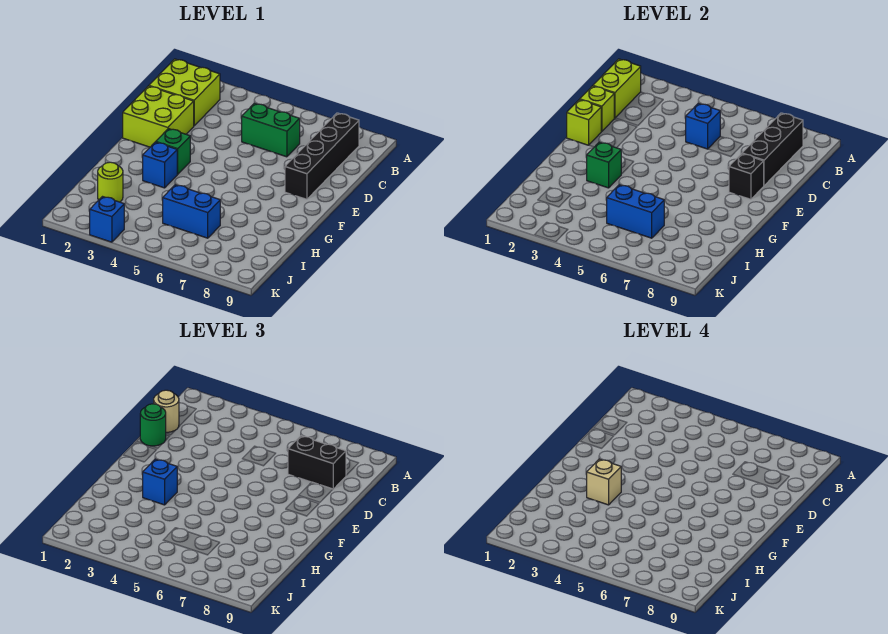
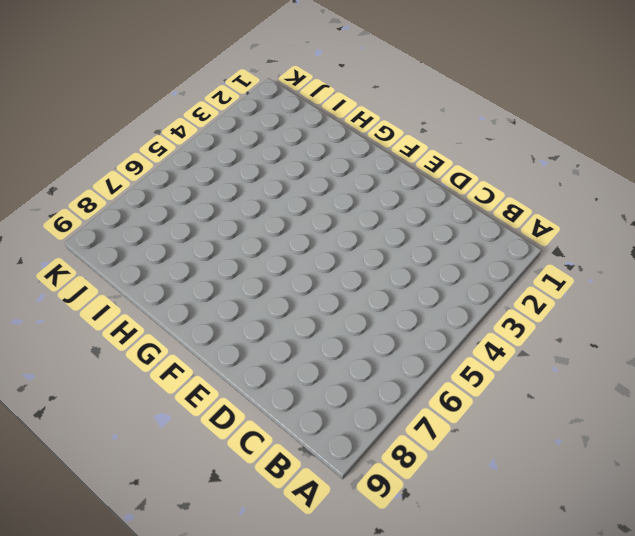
none -> lime 2x2 brick [149,59,220,126]
none -> black 1x4 brick [285,113,359,199]
none -> green 1x2 brick [242,103,300,157]

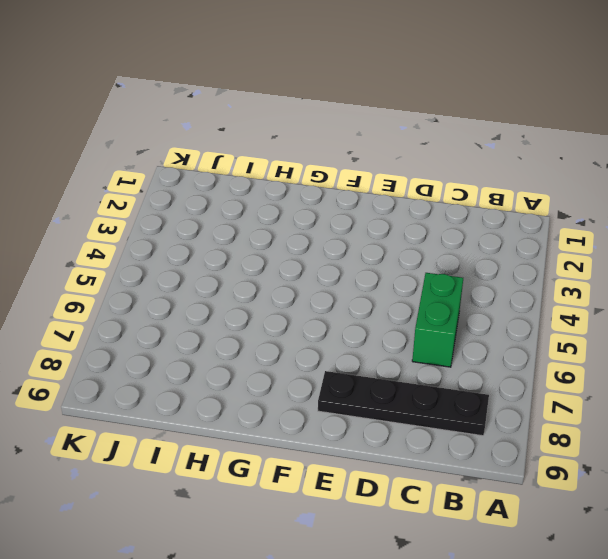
black 1x4 plate [318,371,489,436] -> black 1x4 brick [285,113,359,199]
none -> lime 2x2 brick [149,59,220,126]
none -> lime 2x2 brick [123,86,194,147]
none -> green 1x1 brick [156,129,190,174]

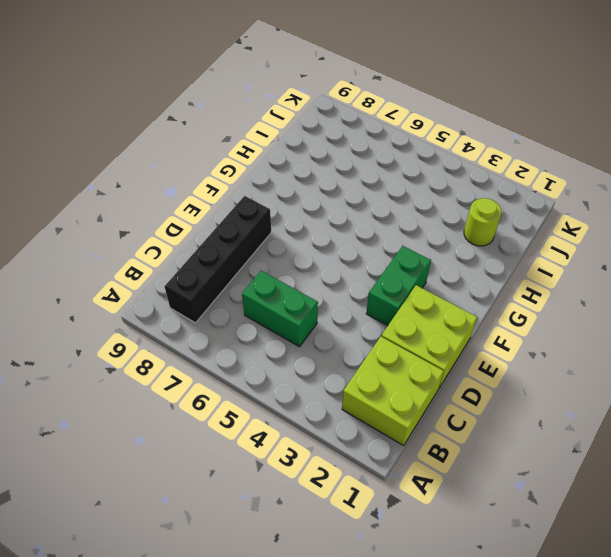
green 1x2 brick [366,246,431,326] -> green 1x1 brick [156,129,190,174]
none -> blue 1x1 brick [143,142,177,188]
none -> blue 1x2 brick [163,185,220,238]
none -> blue 1x1 brick [90,197,124,242]

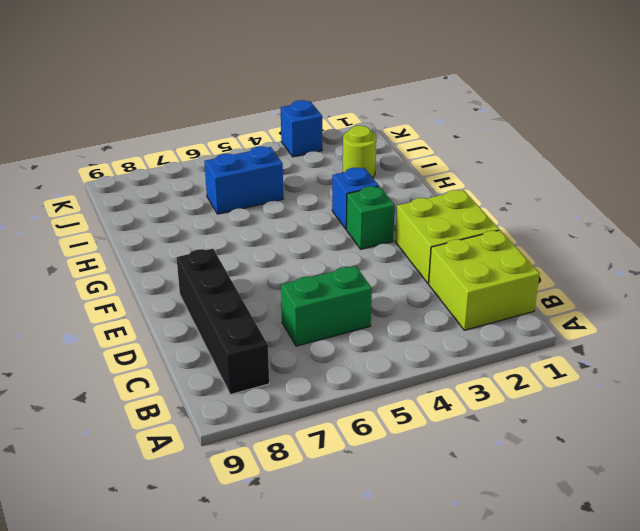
none -> lime 1x2 brick [593,59,641,118]
none -> black 1x3 brick [742,113,803,186]
none -> blue 1x1 brick [686,103,720,149]

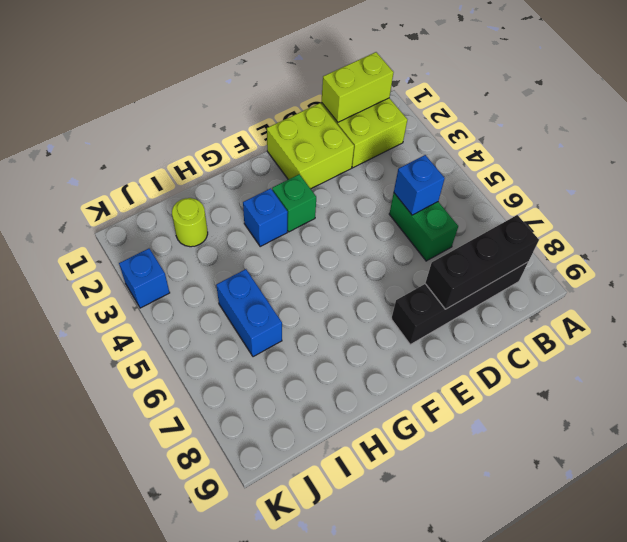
none -> lime 1x1 brick [580,86,614,132]
none -> lime 1x1 brick [567,100,601,145]
none -> black 1x1 brick [729,154,764,199]

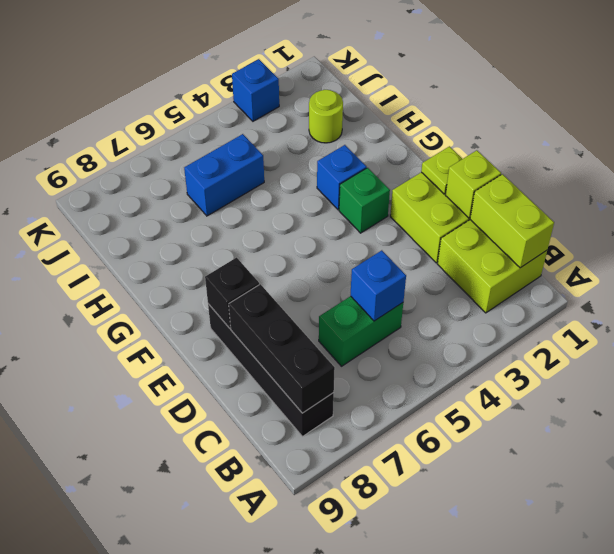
lime 1x1 plate [421,146,462,194] -> lime 1x1 brick [567,100,601,145]
none -> green 1x1 brick [587,142,621,188]
none -> blue 1x2 brick [607,185,664,238]
none -> tan 1x1 round brick [154,390,179,432]

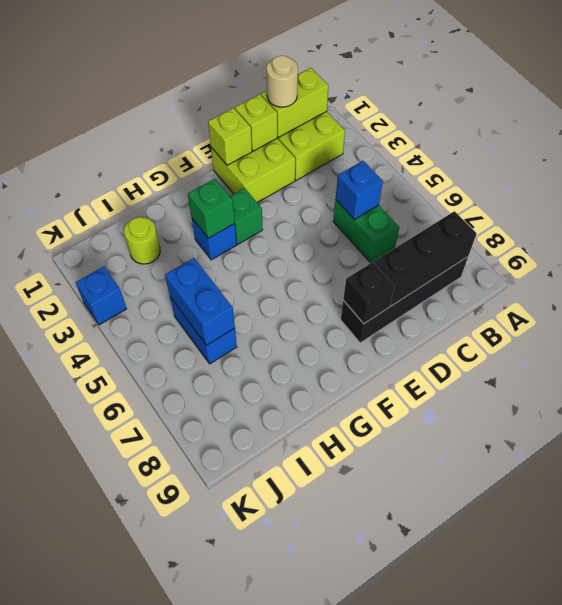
none -> black 1x2 brick [288,436,346,489]
none -> green 1x1 round brick [140,404,166,446]
none -> blue 1x1 brick [143,459,177,505]

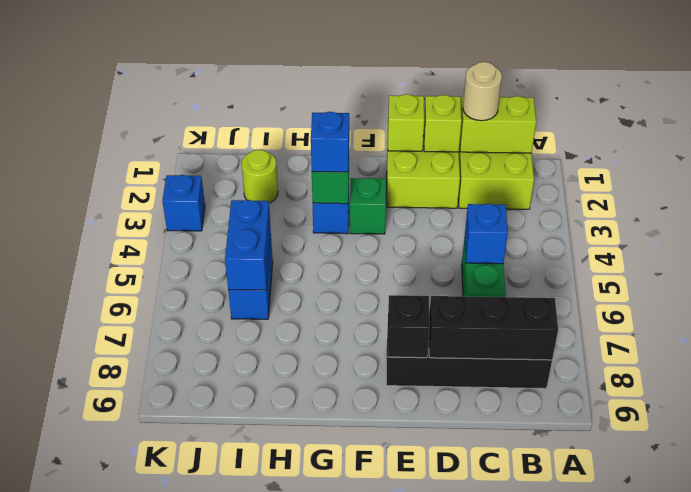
none -> black 1x2 brick [288,436,346,489]
none -> green 1x1 round brick [140,404,166,446]
none -> tan 1x1 brick [587,459,621,505]

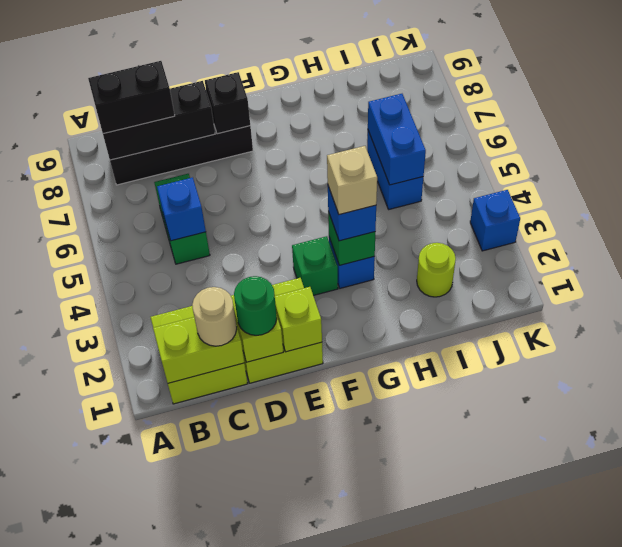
black 1x2 brick [88,61,175,134] -> black 1x2 brick turned to [288,436,346,489]

